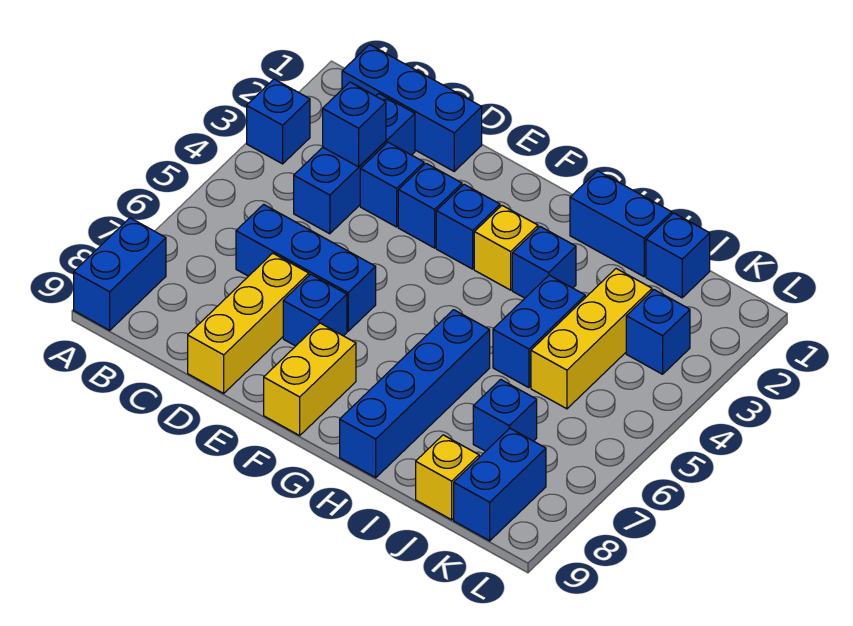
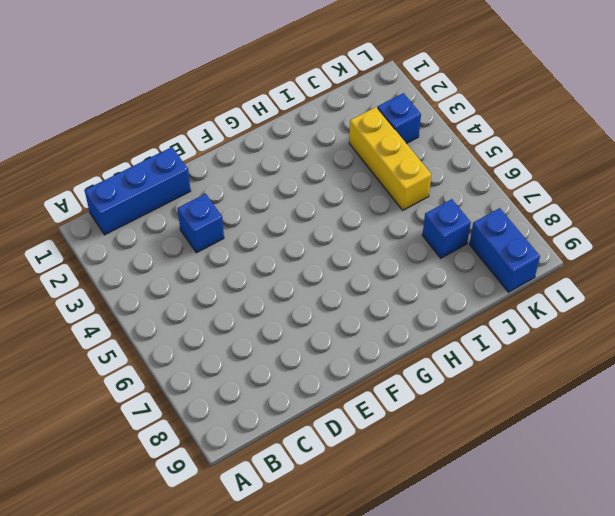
none -> blue 1x1 brick [247,79,310,164]
none -> blue 1x2 brick [74,218,166,330]
none -> blue 1x3 brick [294,94,415,234]

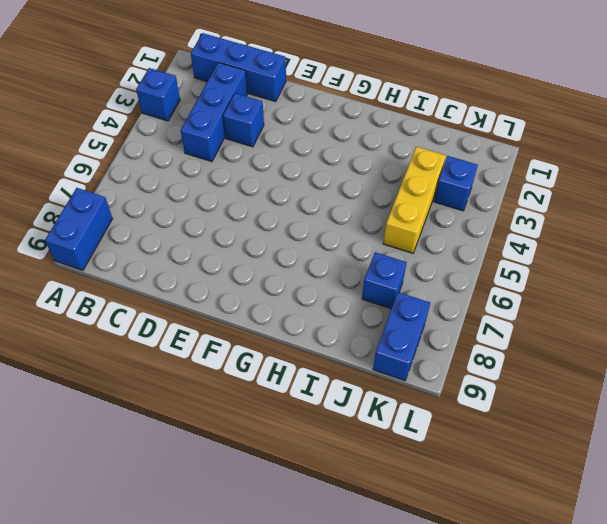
none -> blue 1x3 brick [236,204,376,331]
none -> yellow 1x3 brick [188,253,309,393]
none -> blue 1x1 brick [398,163,462,248]

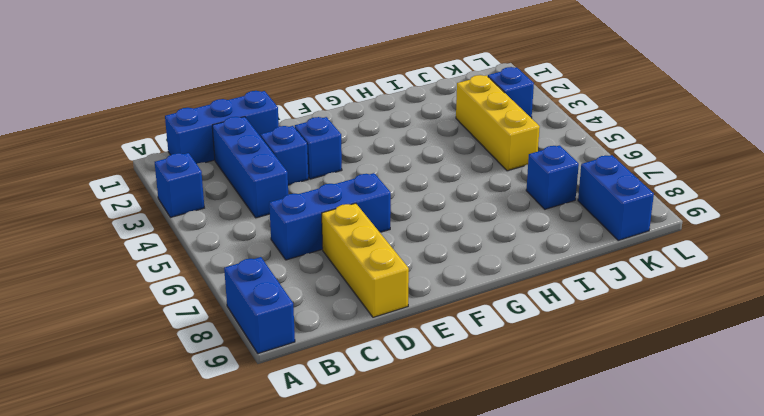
none -> blue 1x1 brick [283,274,347,346]
none -> blue 1x1 brick [436,184,500,269]
none -> yellow 1x2 brick [264,323,356,435]

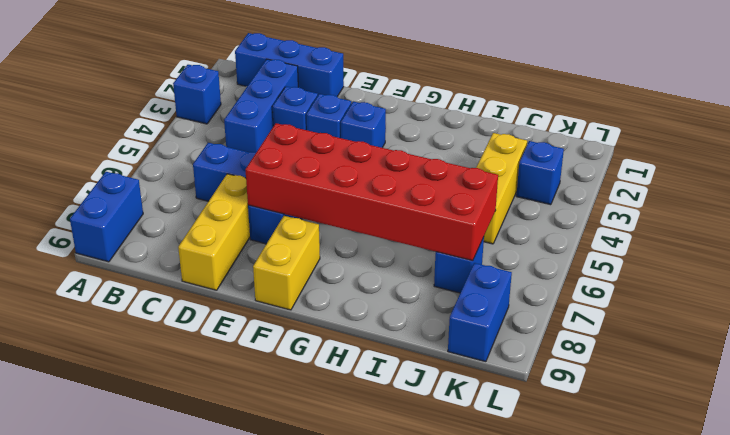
red 2x6 brick [245,123,498,261] -> none
none -> yellow 1x1 brick [474,206,538,290]
none -> blue 1x2 brick [570,171,672,277]
none -> blue 1x1 brick [512,227,576,298]

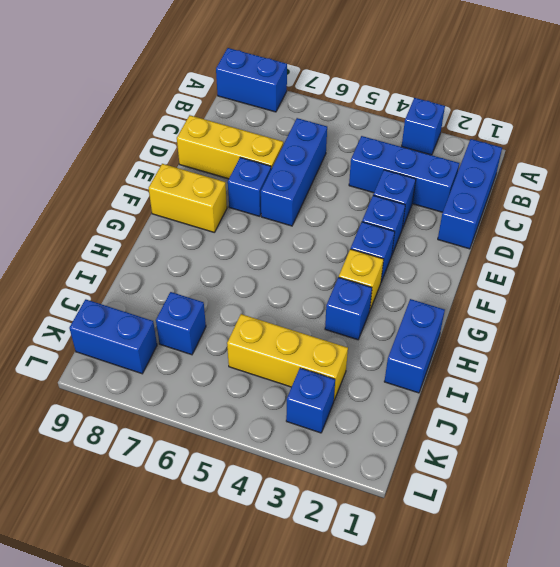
none -> blue 1x4 brick [340,310,490,478]
none -> blue 1x2 brick [493,275,585,388]
none -> blue 1x1 brick [646,213,710,298]

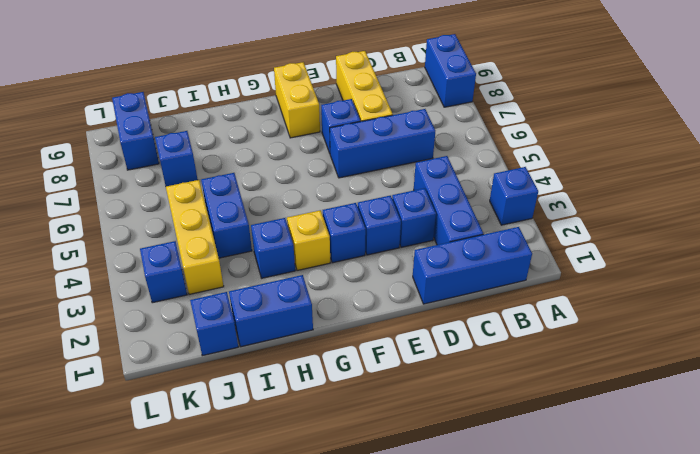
none -> blue 1x4 brick [340,310,490,478]
none -> yellow 1x1 brick [416,435,479,520]
none -> blue 1x1 brick [323,82,386,167]

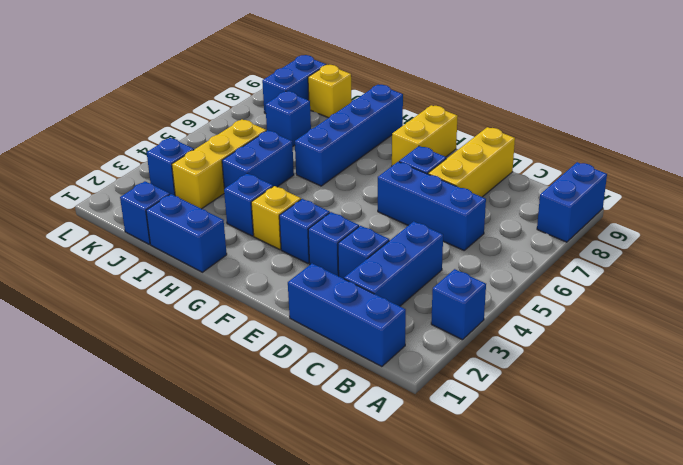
none -> blue 1x1 brick [323,82,386,167]

